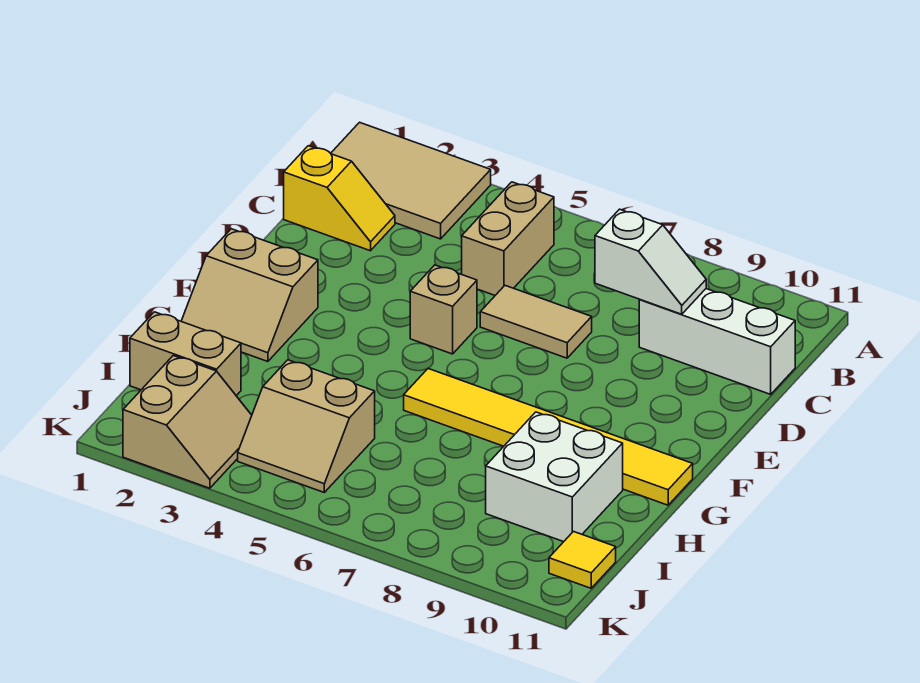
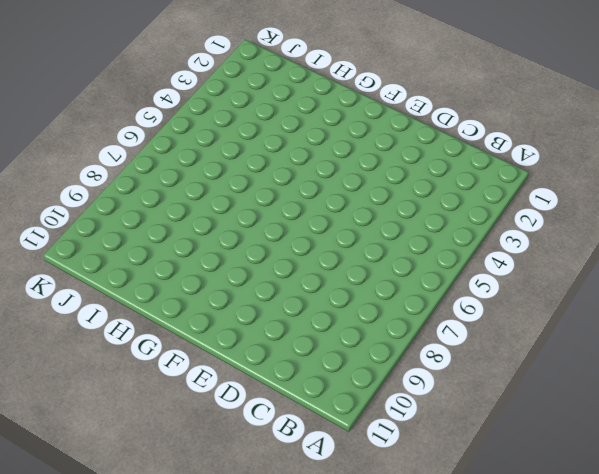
none -> tan 2x3 tile [331,122,491,239]
none -> tan 1x2 brick [462,182,554,295]
none -> yellow 1x2 slope [284,146,395,251]

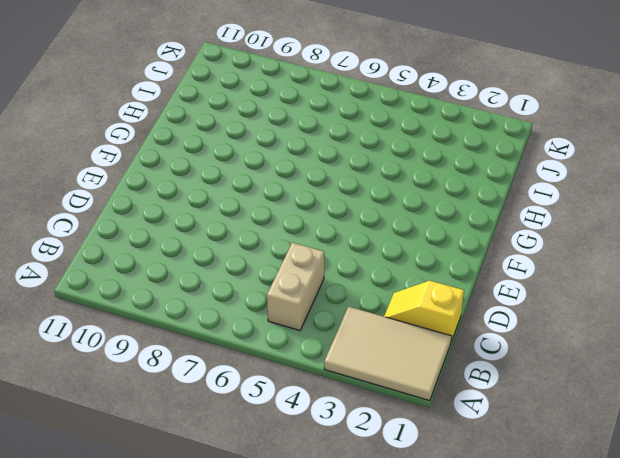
none -> white 1x3 brick [639,289,795,394]
none -> tan 1x2 tile [480,286,592,358]
none -> tan 1x1 brick [410,265,477,354]

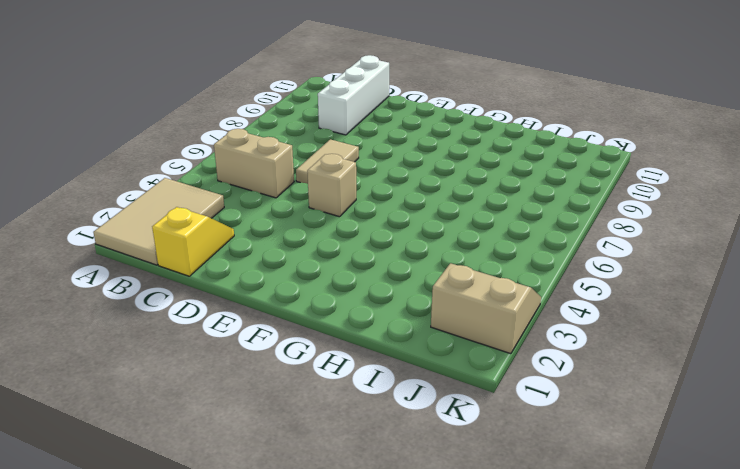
none -> tan 2x2 slope [181,229,318,362]
none -> yellow 1x6 tile [404,369,693,505]
none -> white 2x2 brick [486,412,623,542]

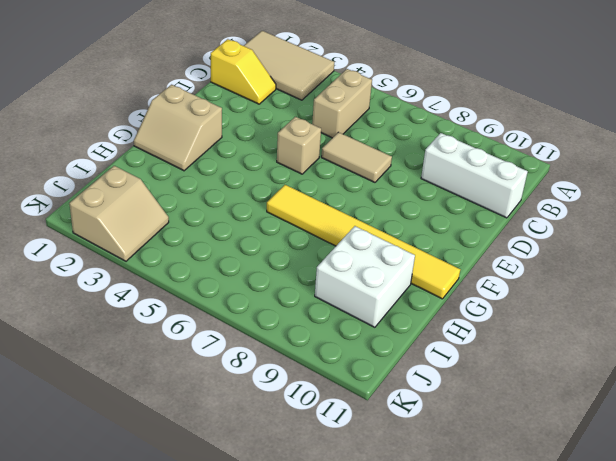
none -> tan 1x2 brick [130,312,241,396]
none -> tan 2x2 slope [238,360,375,492]
none -> yellow 1x1 tile [549,532,616,588]

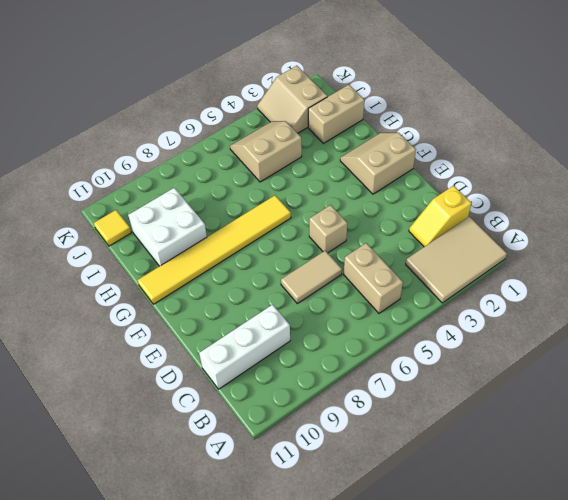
none -> white 1x2 slope [595,209,706,314]

